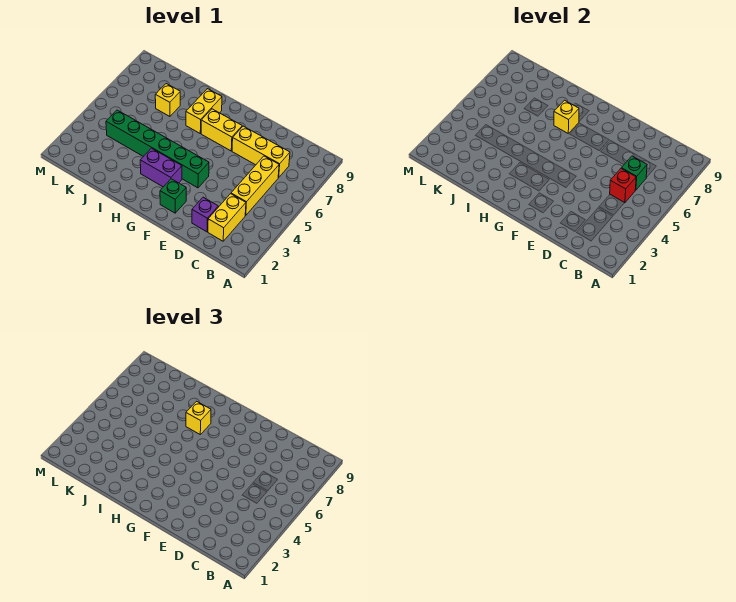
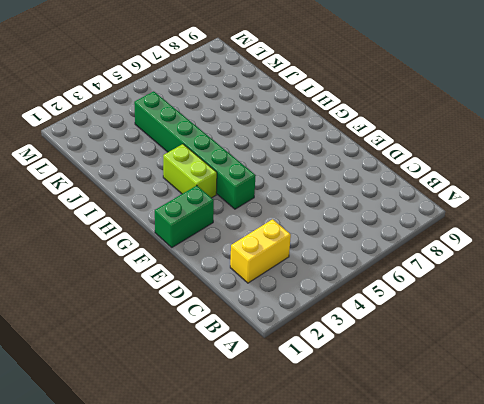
green 1x2 brick [155,186,214,247] -> green 1x1 brick [160,179,186,213]
lime 1x2 brick [163,144,217,198] -> purple 1x2 brick [140,148,182,187]
none -> yellow 1x3 brick [231,156,279,215]
none -> yellow 1x3 brick [232,126,290,177]
none -> purple 1x1 brick [192,197,218,232]

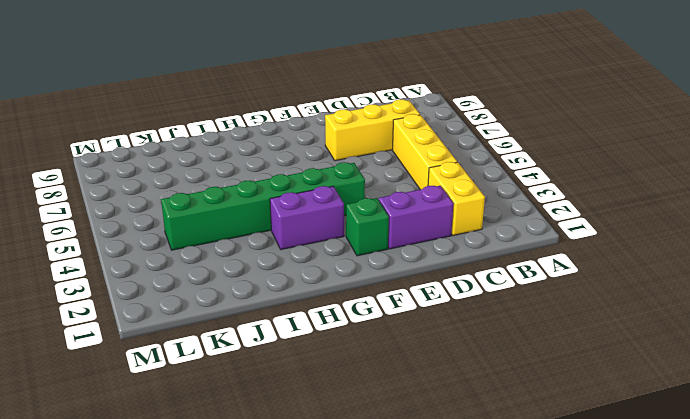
purple 1x2 brick [379,186,453,249] -> purple 1x1 brick [192,197,218,232]
none -> yellow 1x2 brick [201,109,242,151]
none -> yellow 1x2 brick [186,89,222,133]
none -> yellow 1x1 brick [155,84,180,116]

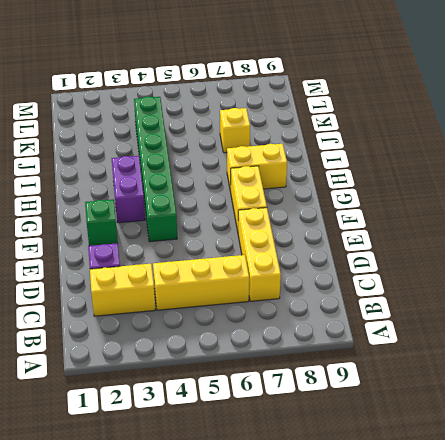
none -> red 1x1 brick [610,169,636,203]
none -> green 1x1 brick [621,156,647,190]
none -> yellow 1x1 brick [554,100,579,133]

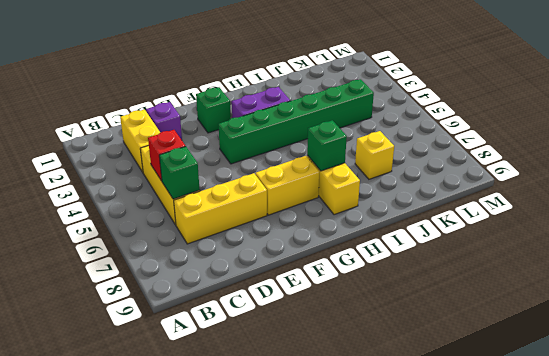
green 1x1 brick [307,120,347,171] -> yellow 1x1 brick [554,100,579,133]
none -> yellow 1x1 brick [186,401,211,434]

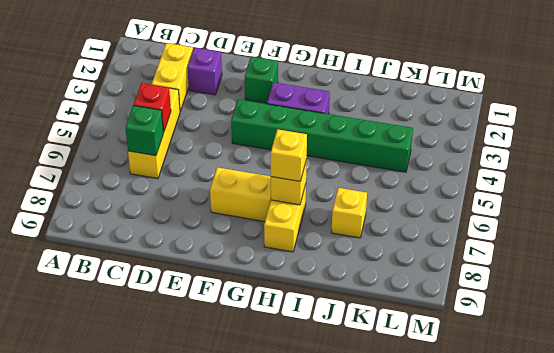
none -> yellow 1x3 brick [232,126,290,177]

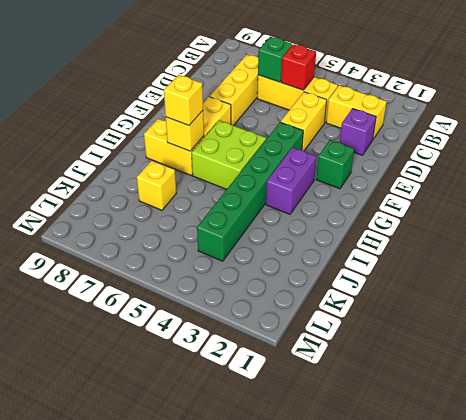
yellow 1x2 brick [281,92,327,151] -> none
lime 2x2 brick [192,121,266,189] -> none

